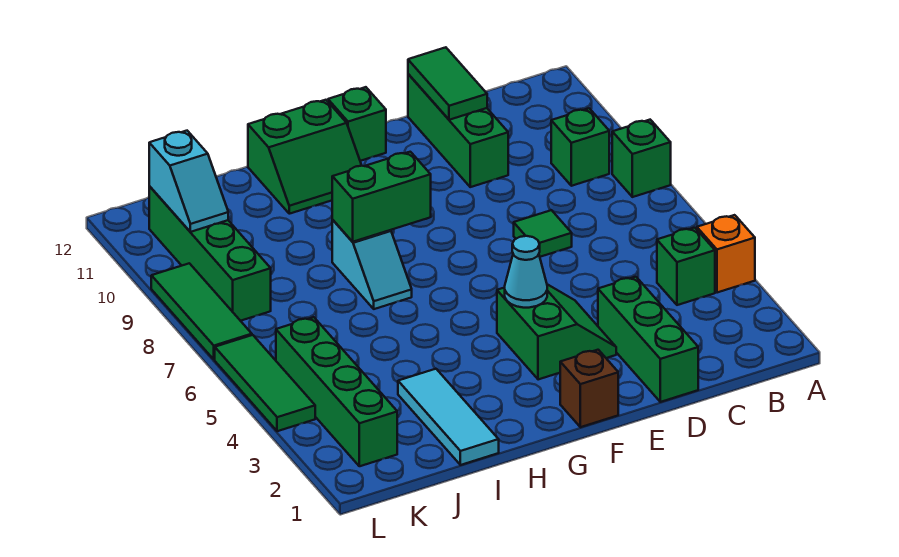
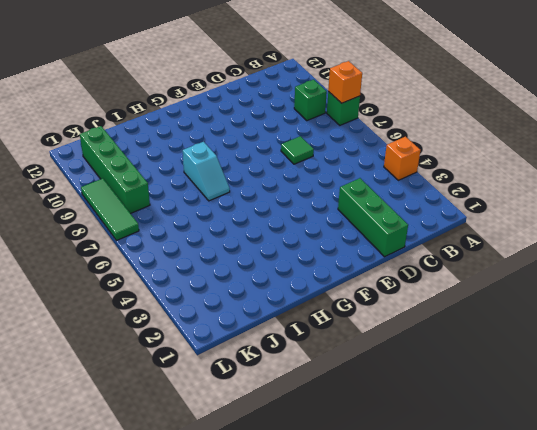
orange 1x1 brick [328,61,362,103] -> none
none -> green 1x1 brick [657,228,715,305]
none -> green 1x3 brick [408,74,508,187]
none -> green 2x2 slope [497,284,616,380]

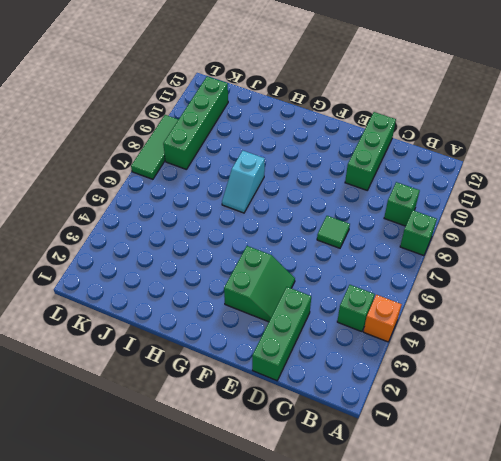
none -> brown 1x1 brick [560,350,618,427]
none -> green 1x1 brick [328,87,386,161]
none -> green 2x2 slope [248,100,362,214]

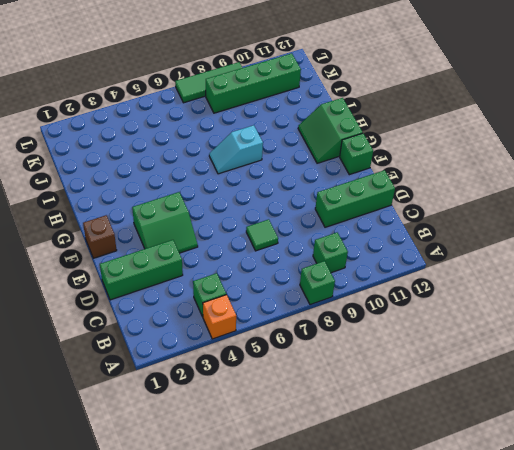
none -> cyan 1x3 tile [398,369,499,465]
none -> green 1x4 brick [276,317,397,466]
none -> green 1x3 tile [215,335,315,431]

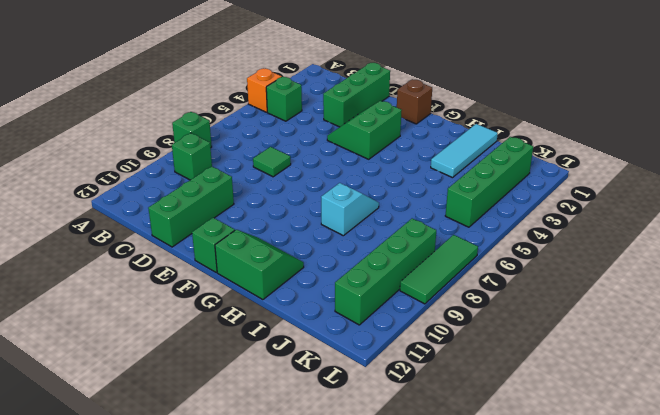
none -> green 1x3 tile [215,335,315,431]
none -> green 1x2 tile [408,47,487,120]
none -> cyan 1x1 cone [505,236,547,308]

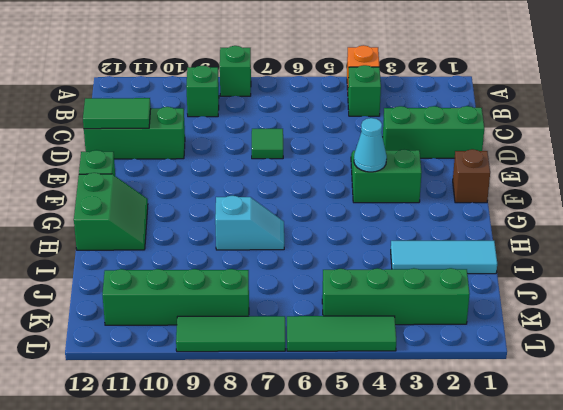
none -> green 1x2 brick [332,152,431,242]
none -> cyan 1x2 slope [149,131,228,232]

